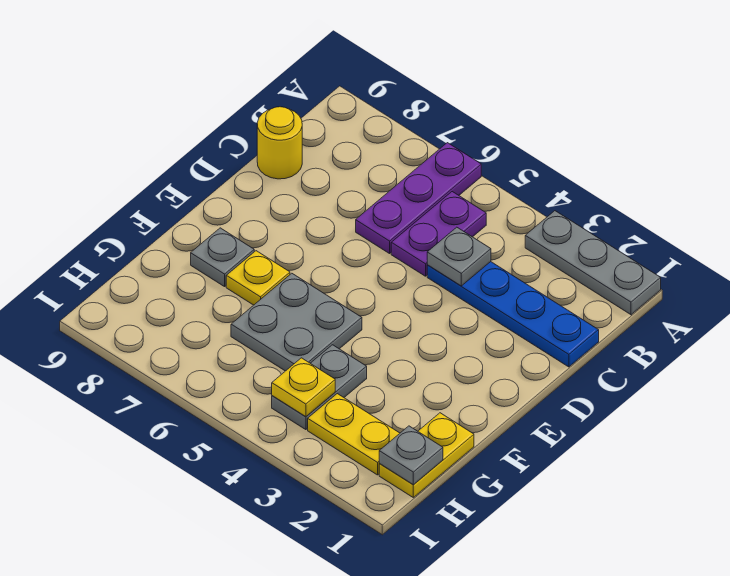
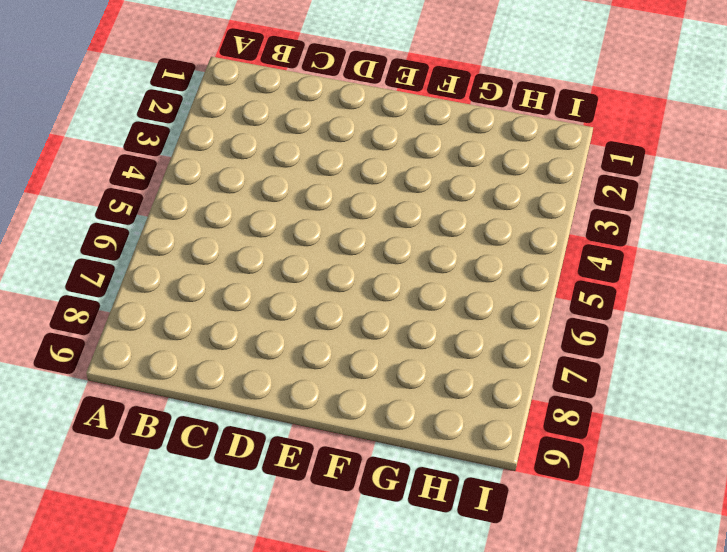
none -> grey 1x3 plate [525,211,661,315]
none -> purple 1x3 plate [356,143,481,254]
none -> purple 1x2 plate [391,192,486,276]

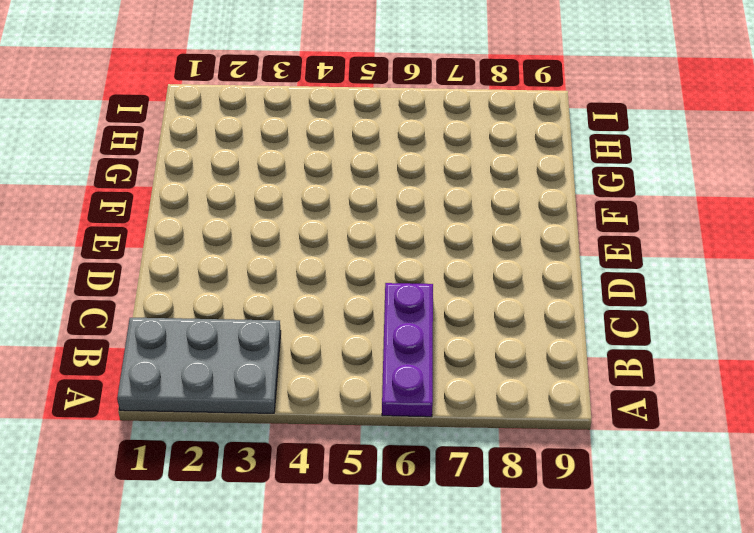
grey 2x3 plate [117,318,281,413] -> grey 1x3 plate [525,211,661,315]
none -> purple 1x2 plate [391,192,486,276]
none -> blue 1x4 plate [427,262,599,367]
none -> yellow 1x1 round brick [257,107,302,179]

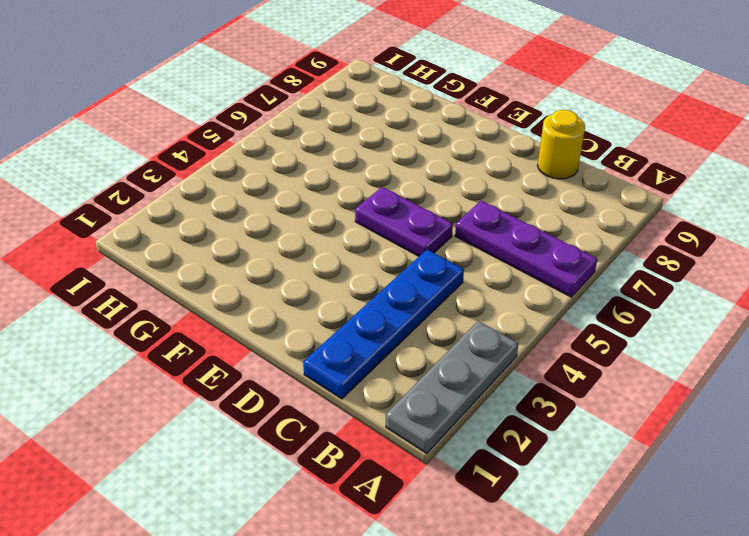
purple 1x2 plate [355,187,453,256] -> purple 1x2 plate moved to [391,192,486,276]
none -> grey 2x2 plate [231,273,362,371]
none -> yellow 1x1 plate [226,251,290,305]
none -> grey 1x1 plate [191,228,254,287]

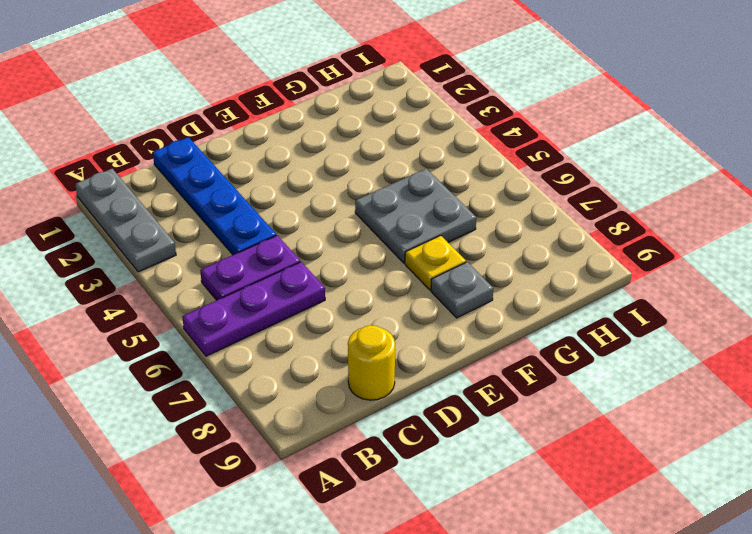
none -> yellow 1x2 plate [379,413,474,497]
none -> grey 1x2 plate [272,345,367,430]
none -> yellow 1x2 plate [308,394,400,475]

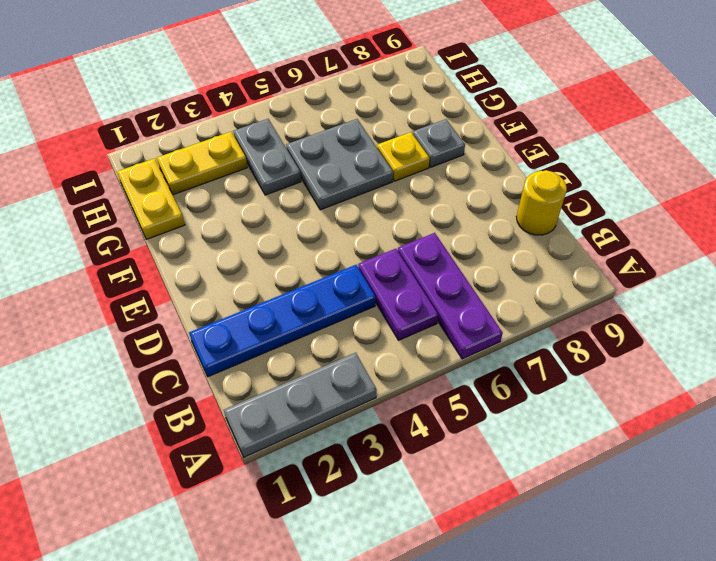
none -> grey 1x1 plate [427,227,491,286]
none -> grey 1x1 plate [379,426,443,485]
none -> yellow 1x1 plate [272,358,335,417]

